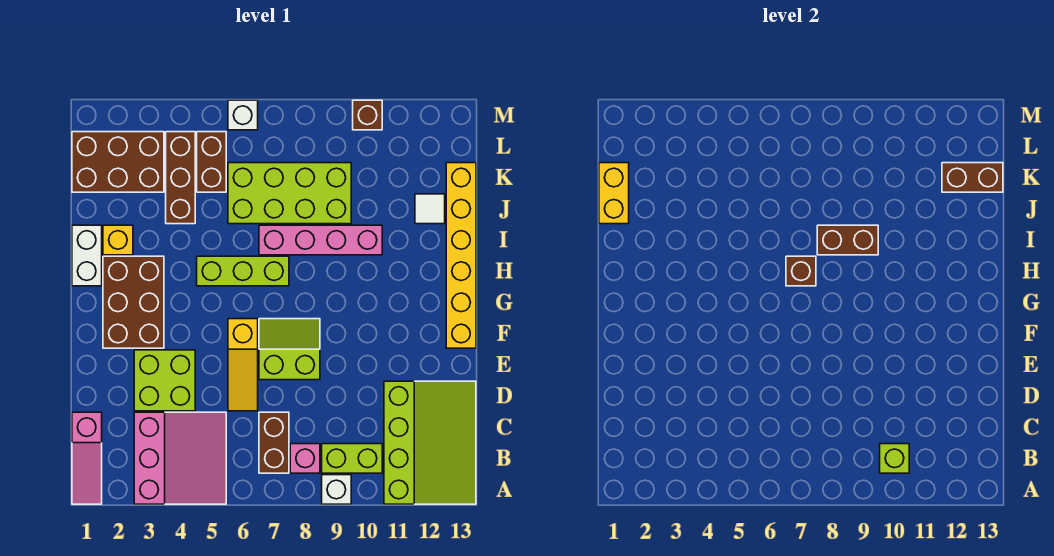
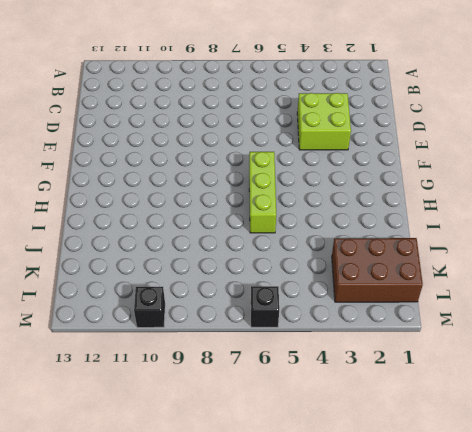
lime 1x3 brick [249,152,276,233] -> lime 1x3 brick turned to [197,256,289,286]
black 1x1 brick [251,286,279,327] -> white 1x1 brick [228,100,258,130]
black 1x1 brick [134,287,165,328] -> brown 1x1 brick [353,100,382,130]
none -> pink 1x3 slope [72,412,102,504]
none -> pink 3x3 slope [134,412,226,504]
none -> white 1x1 brick [322,475,351,504]

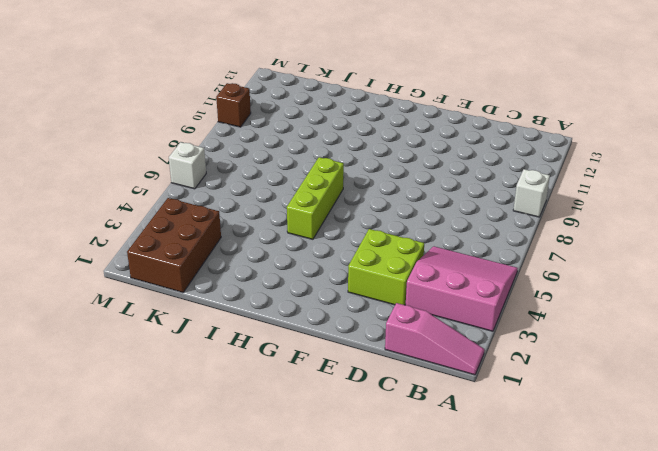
none -> lime 3x4 slope [384,381,476,504]
none -> brown 1x2 brick [259,412,289,473]
none -> pink 1x1 brick [290,444,320,473]

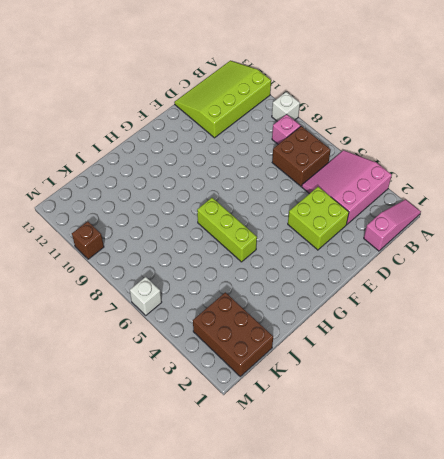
brown 2x2 brick [272,126,331,186] -> brown 1x2 brick [259,412,289,473]
none -> lime 1x2 brick [322,444,382,473]
none -> yellow 1x3 slope [228,319,258,411]
none -> lime 2x2 slope [259,319,320,380]

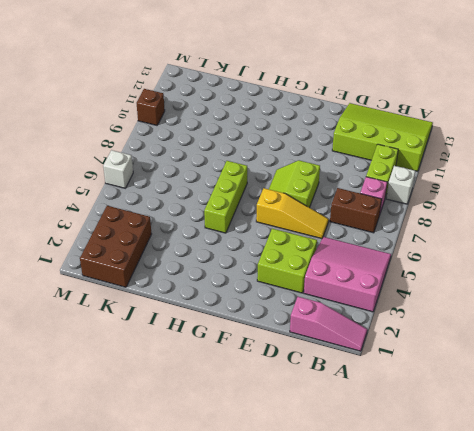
none -> brown 2x3 brick [103,256,164,348]
none -> yellow 1x6 brick [446,163,476,348]
none -> white 1x2 brick [72,225,102,286]

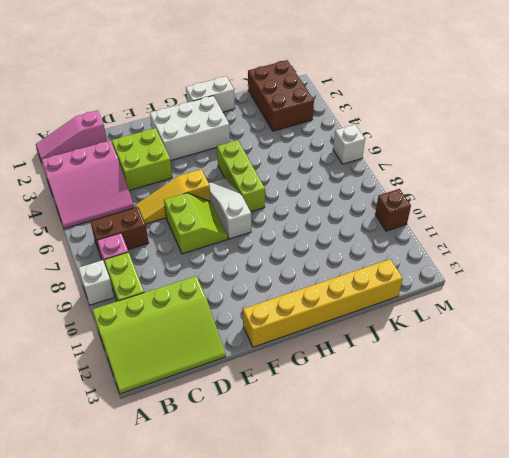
white 2x3 brick [150,96,230,160] -> brown 2x3 brick [103,256,164,348]
white 1x3 slope [209,179,251,239] -> none
none -> yellow 1x1 brick [103,225,133,255]
none -> pink 1x4 brick [259,225,382,255]
none -> brown 1x3 brick [166,132,195,224]

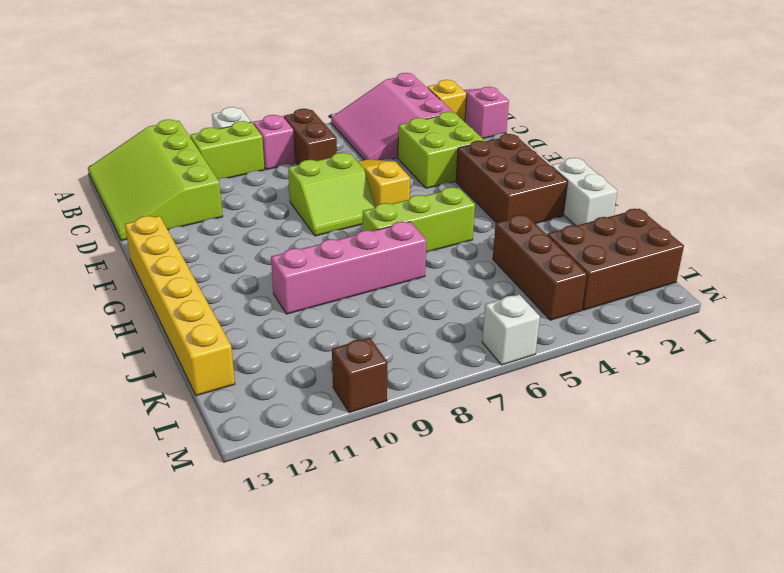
yellow 1x1 brick [427,80,467,122] -> yellow 1x1 brick moved to [103,225,133,255]
none -> lime 2x4 brick [228,163,351,224]
none -> white 1x1 tile [415,194,445,224]
none -> brown 1x2 brick [197,132,226,192]

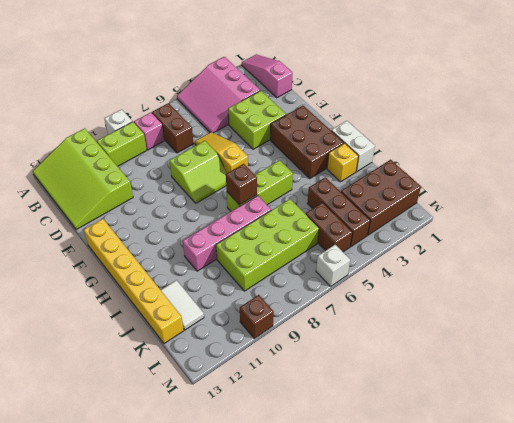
white 1x2 tile [161,280,204,330] -> white 1x1 tile [415,194,445,224]
none -> lime 1x1 brick [880,444,909,473]
none -> brown 1x2 brick [817,225,878,255]
none -> yellow 1x2 brick [599,163,629,224]

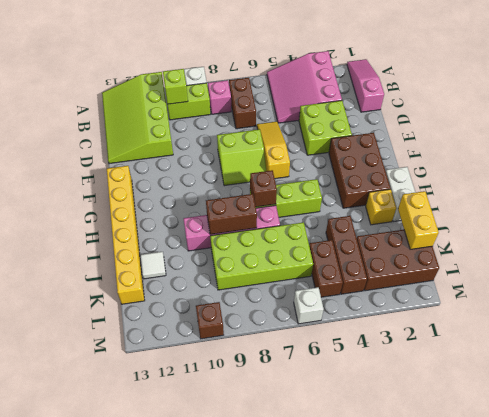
none -> brown 1x2 brick [942,163,1003,192]

